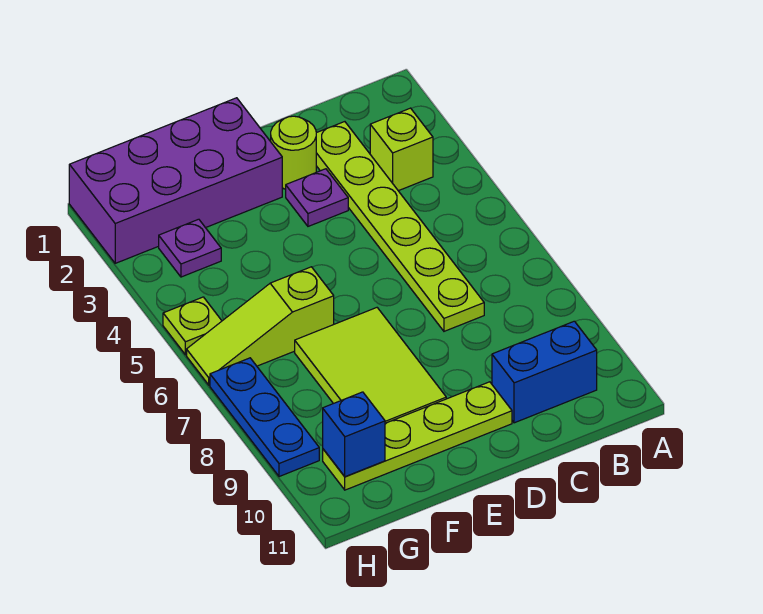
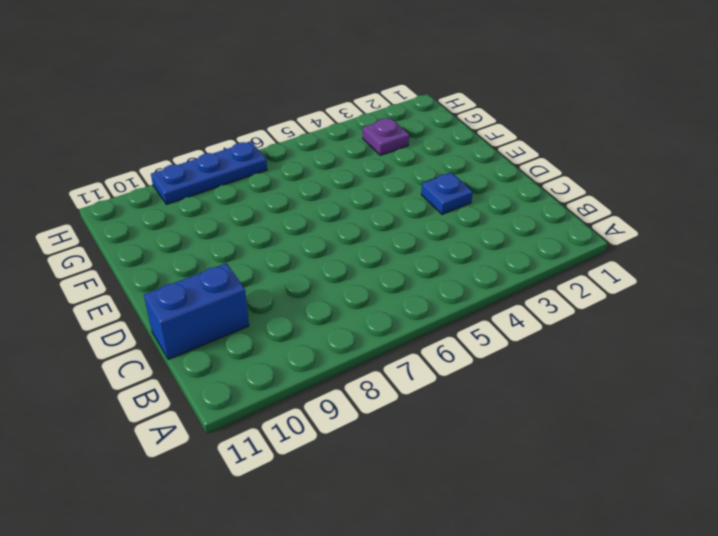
blue 1x2 brick [144,263,249,359] -> blue 1x2 brick turned to [492,321,597,423]
blue 1x1 plate [421,172,473,214] -> purple 1x1 plate [286,169,348,226]
none -> lime 1x1 brick [370,108,433,191]
none -> lime 1x6 plate [316,122,484,331]
none -> lime 1x1 round brick [271,116,316,189]

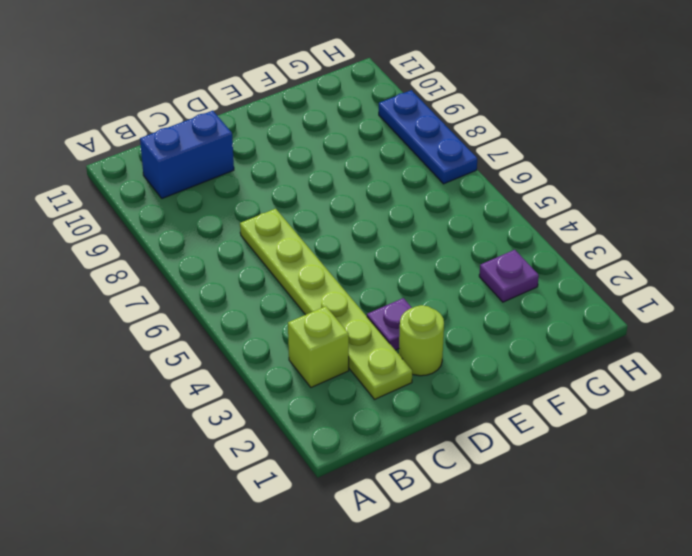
none -> lime 1x4 plate [323,382,512,490]
none -> purple 2x4 brick [69,98,282,263]
none -> lime 2x3 tile [295,308,446,423]

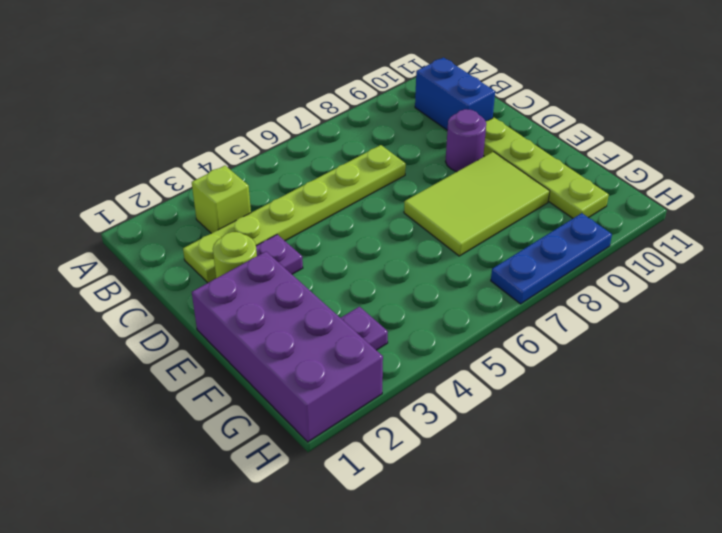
purple 1x1 round brick [446,109,486,172] -> none
none -> lime 1x3 slope [187,267,334,385]
none -> lime 1x1 plate [163,297,222,355]
none -> blue 1x1 brick [323,392,385,477]

